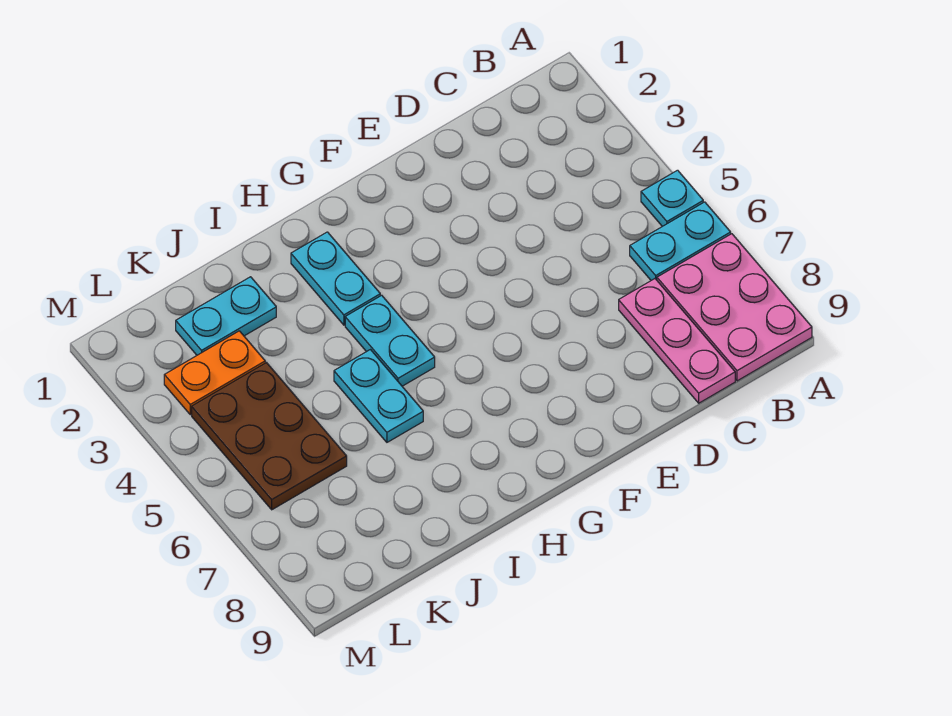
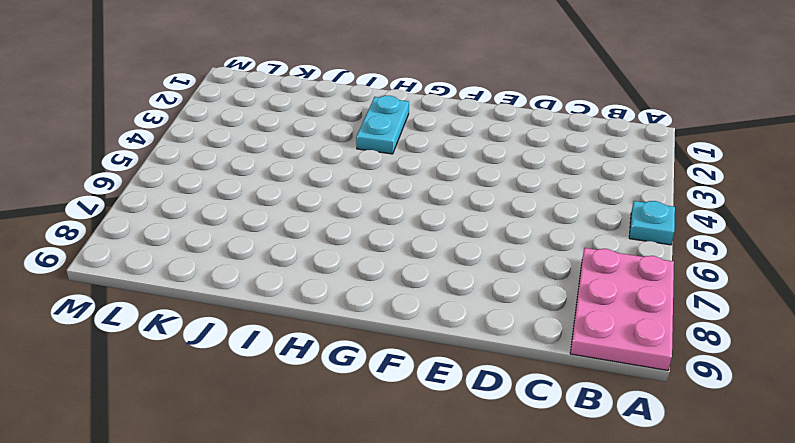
none -> cyan 1x2 plate [630,202,731,280]
none -> pink 1x3 plate [619,279,735,403]

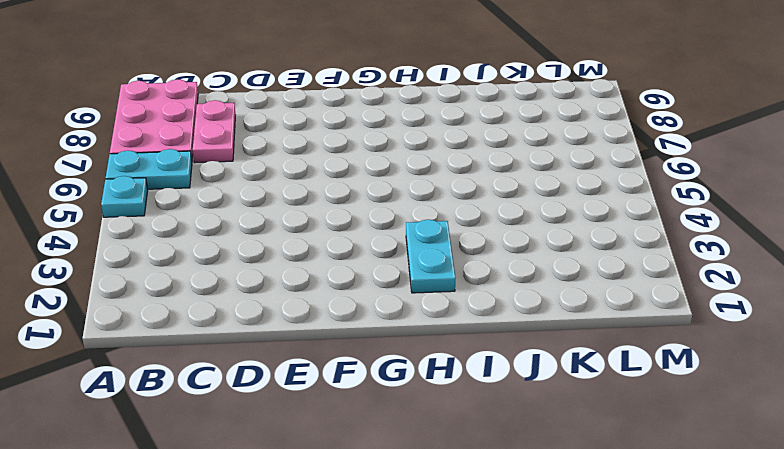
pink 1x2 plate [193,100,235,163] -> pink 1x3 plate [619,279,735,403]
none -> cyan 1x2 plate [345,295,435,386]
none -> cyan 1x2 plate [334,350,423,442]

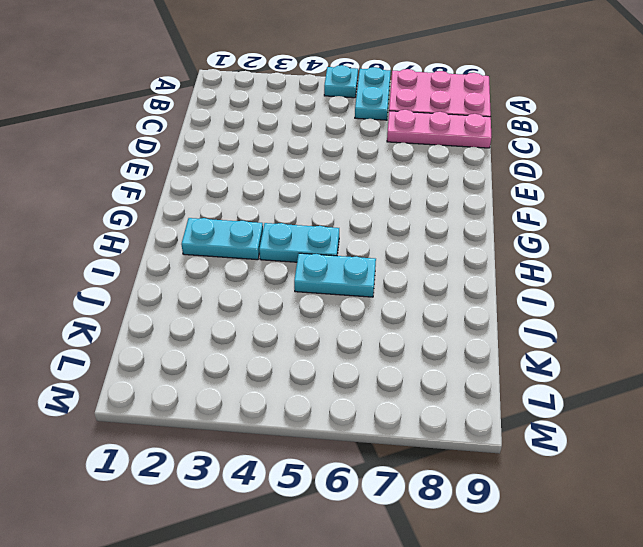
none -> cyan 1x2 plate [176,277,276,355]
none -> orange 1x2 plate [164,331,265,415]

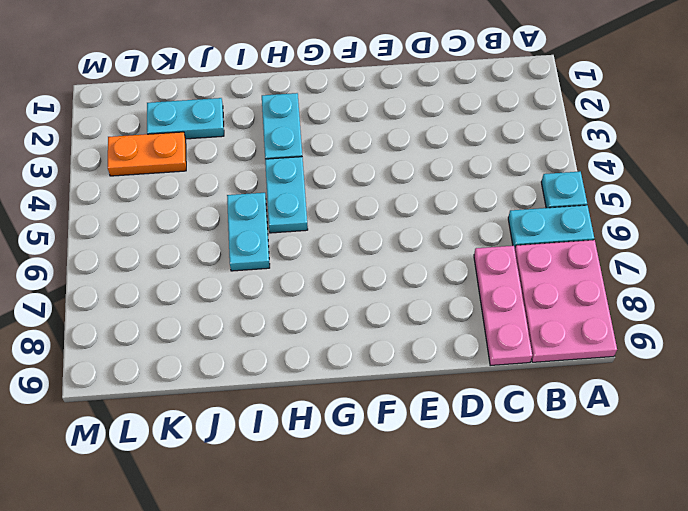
none -> brown 2x3 plate [192,363,347,510]

